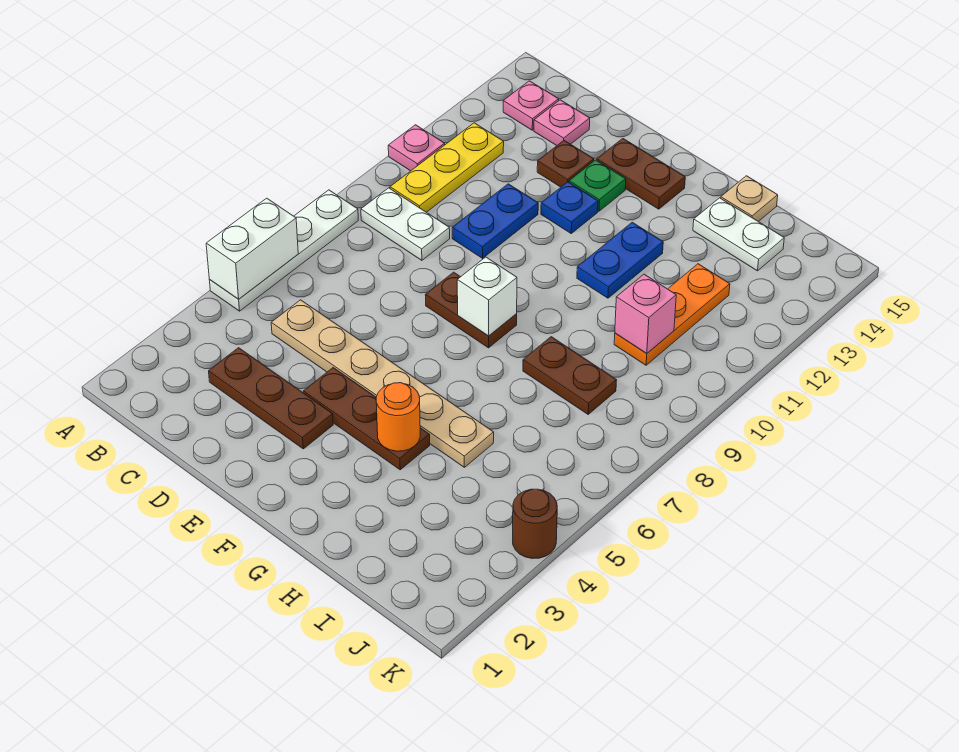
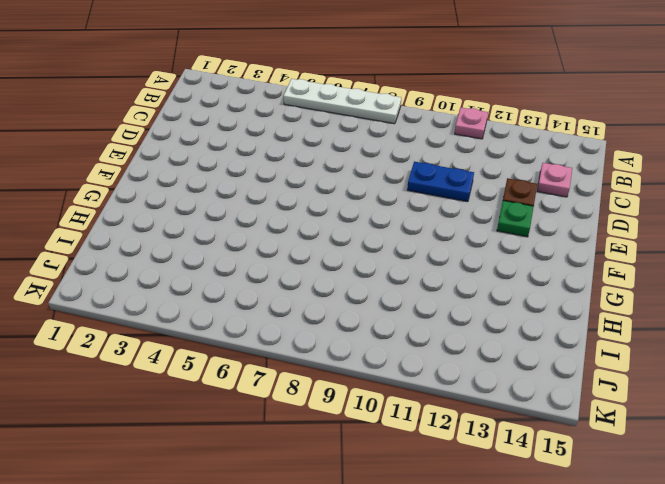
none -> white 1x2 plate [361,188,450,260]
none -> yellow 1x3 plate [390,123,504,212]
none -> pink 1x1 plate [503,81,559,130]

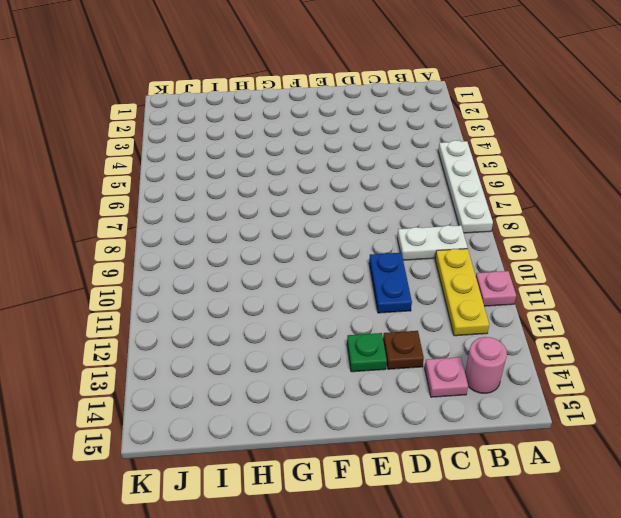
pink 1x1 round brick [465,337,507,393] -> pink 1x1 plate [503,81,559,130]
none -> brown 1x3 plate [209,348,333,449]
none -> tan 1x6 plate [271,300,494,467]
none -> brown 1x3 plate [304,368,430,470]

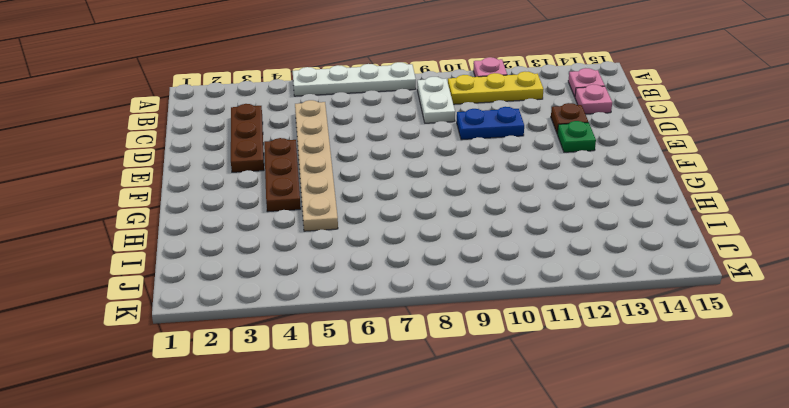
none -> brown 1x2 plate [426,272,517,348]
none -> blue 1x1 plate [541,182,598,233]
none -> brown 1x2 plate [597,138,685,209]

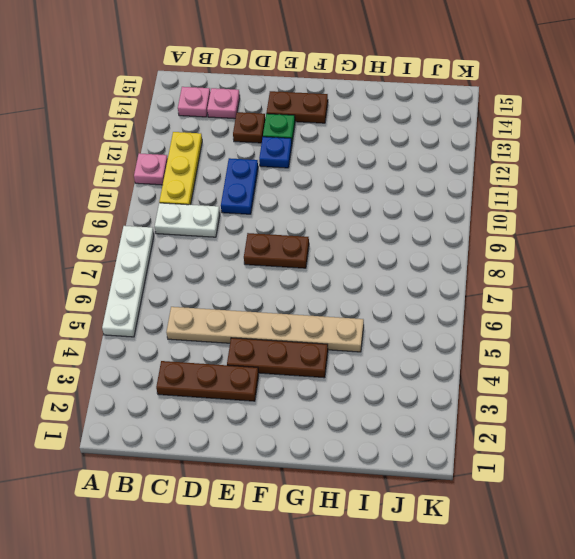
none -> blue 1x2 plate [577,222,663,298]
none -> brown 1x2 plate [523,337,617,414]
none -> white 1x2 plate [693,198,784,271]

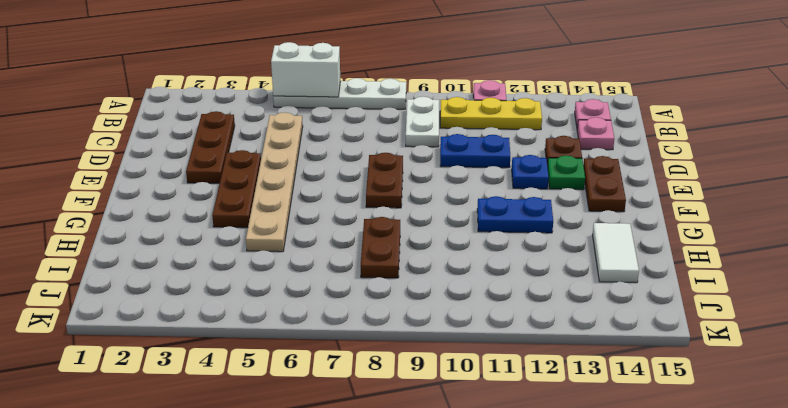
white 1x2 tile [593,223,639,283] -> white 1x2 plate [693,198,784,271]
none -> tan 1x1 plate [721,176,778,222]
none -> orange 1x3 plate [614,264,730,365]
none -> brown 1x1 round brick [513,489,557,559]

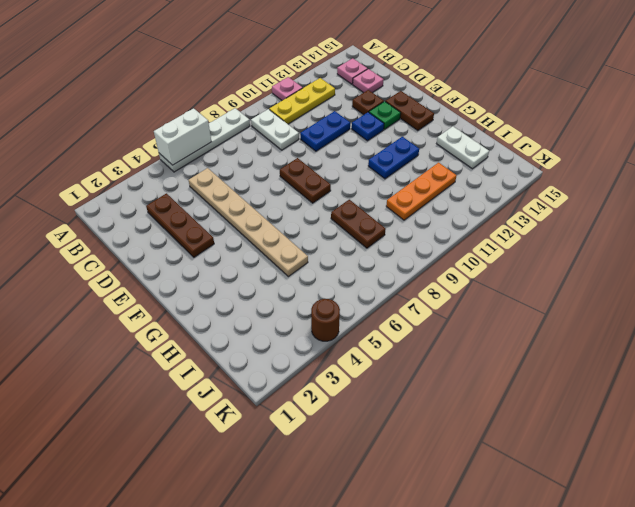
none -> brown 1x3 plate [304,368,430,470]
none -> tan 1x1 plate [721,176,778,222]
none -> white 1x1 brick [457,257,517,336]

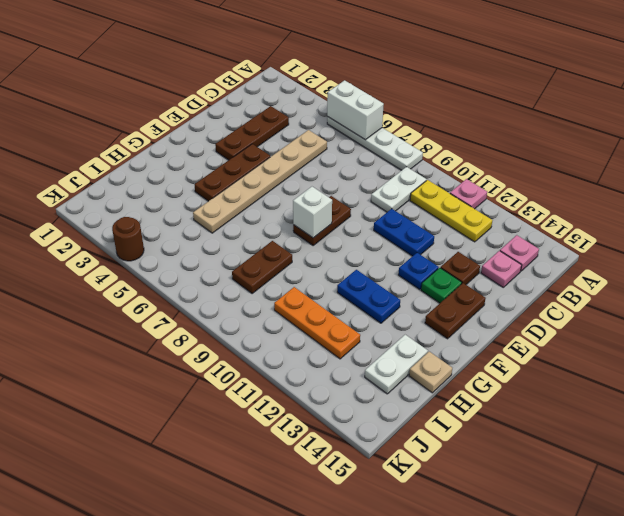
none -> orange 1x1 round brick [376,383,420,451]
none -> pink 1x1 brick [615,274,676,354]

